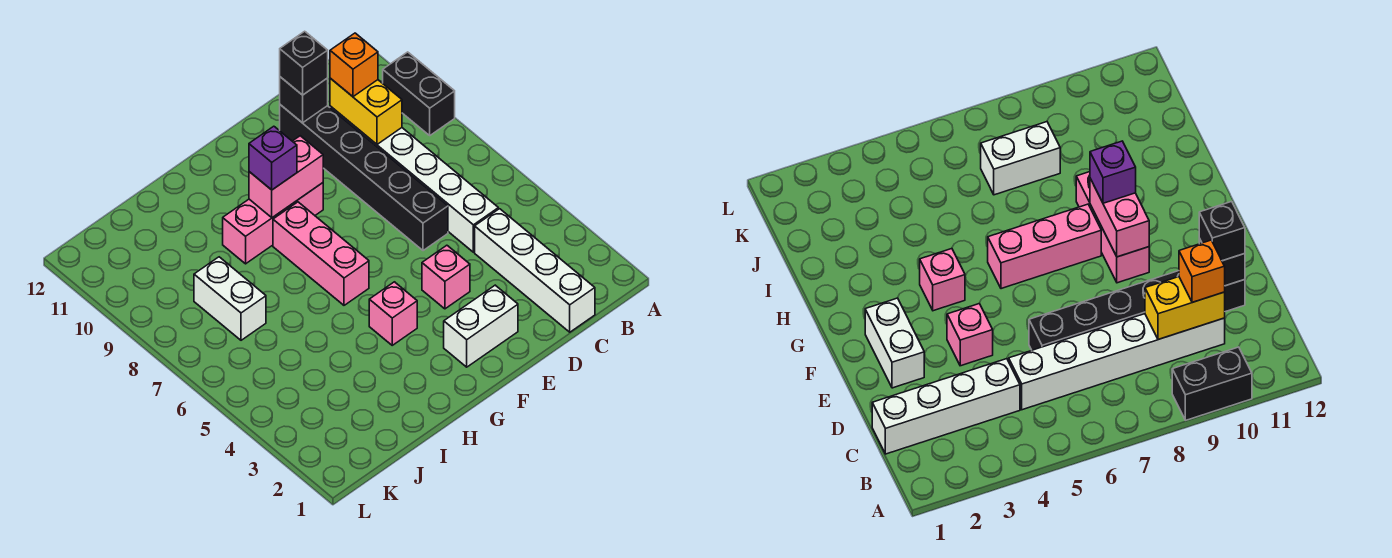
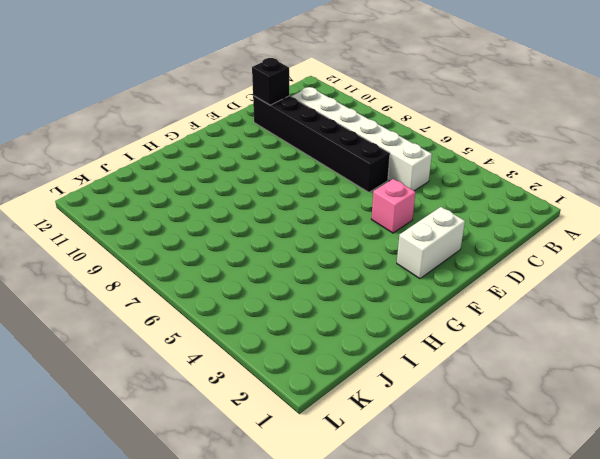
none -> black 1x2 brick [383,52,455,135]
none -> white 1x4 brick [475,209,595,332]
none -> pink 1x3 brick [223,183,323,264]

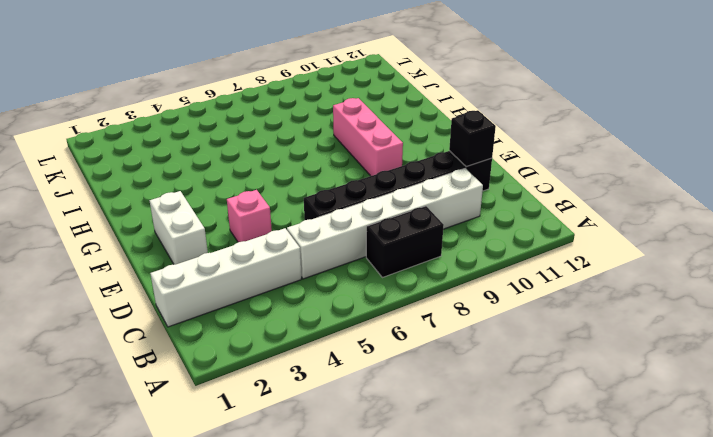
black 1x2 brick [366,206,444,278] -> black 1x2 brick moved to [383,52,455,135]
none -> pink 1x1 brick [369,282,417,345]
none -> pink 1x3 brick [273,202,369,305]
none -> white 1x2 brick [194,257,266,340]

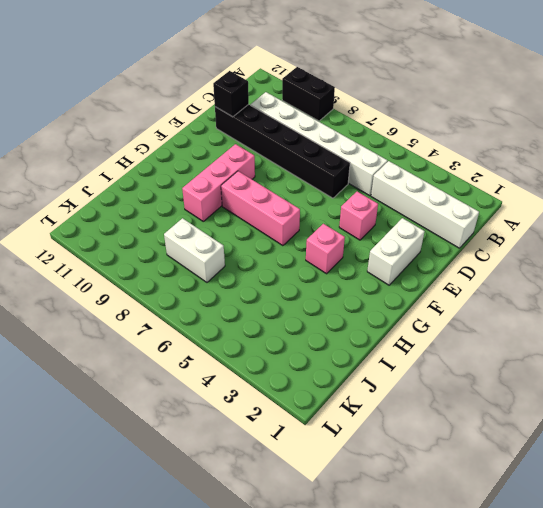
none -> yellow 1x2 brick [330,78,402,144]
none -> pink 1x2 brick [249,136,323,218]
none -> orange 1x1 brick [330,33,378,97]

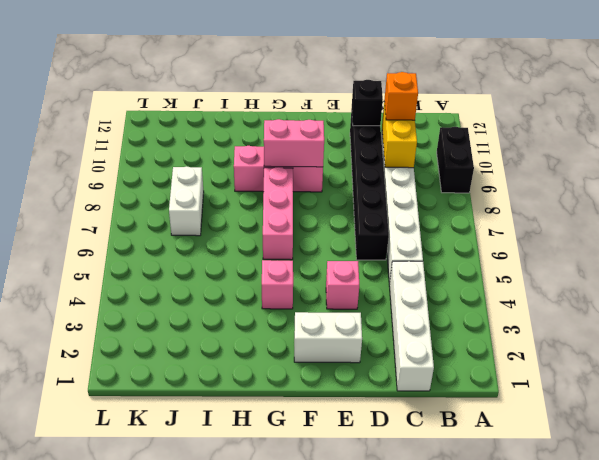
none -> black 1x1 brick [280,31,328,95]
none -> purple 1x1 brick [249,126,297,190]

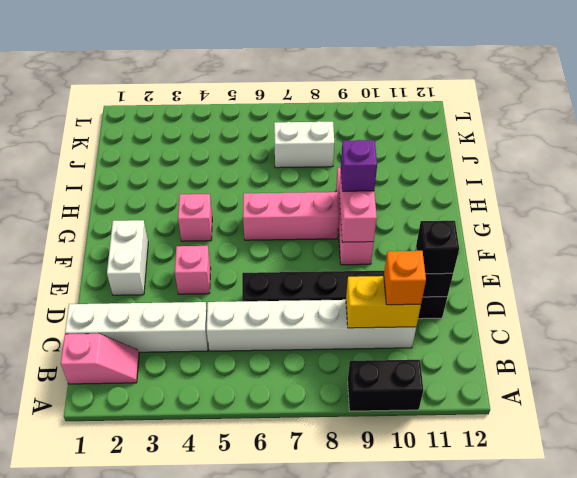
pink 1x2 slope [61,334,139,384] -> none

